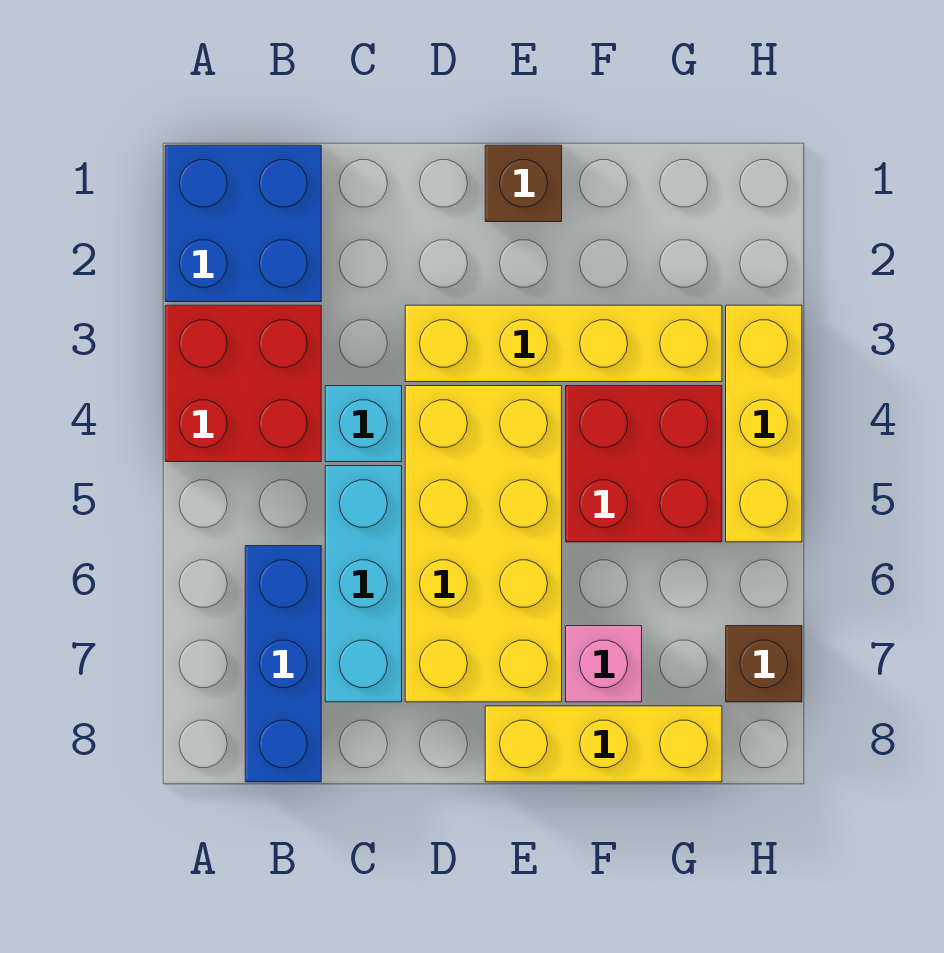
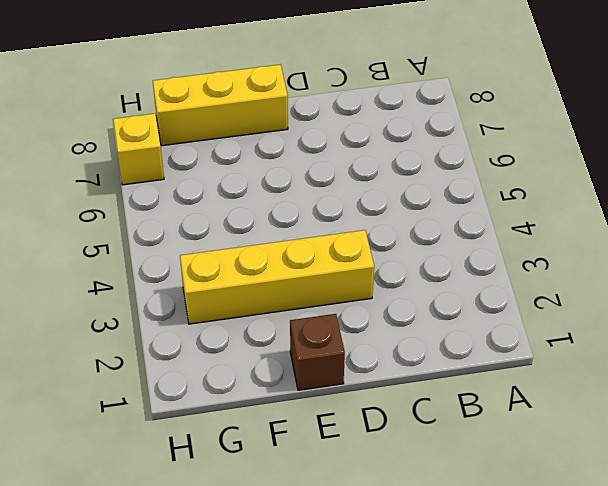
yellow 1x1 brick [113,113,164,185] -> brown 1x1 brick [726,626,802,702]
none -> blue 2x2 brick [165,145,321,302]
none -> red 2x2 brick [165,305,321,462]
none -> blue 1x3 brick [245,546,321,782]

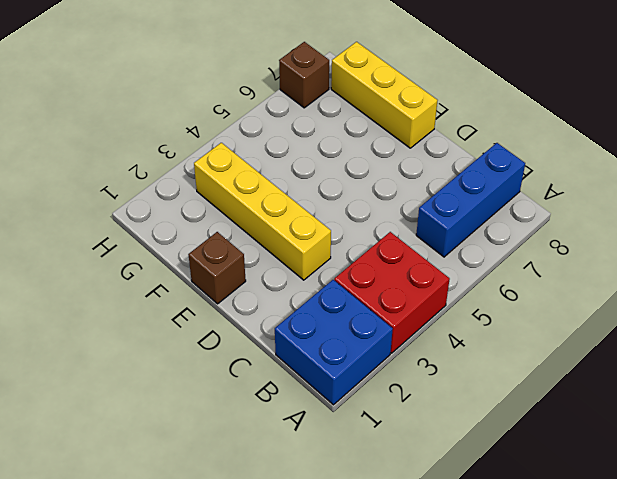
none -> cyan 1x1 brick [325,386,402,462]
none -> cyan 1x3 brick [325,466,402,702]
none -> yellow 2x4 brick [405,386,562,702]

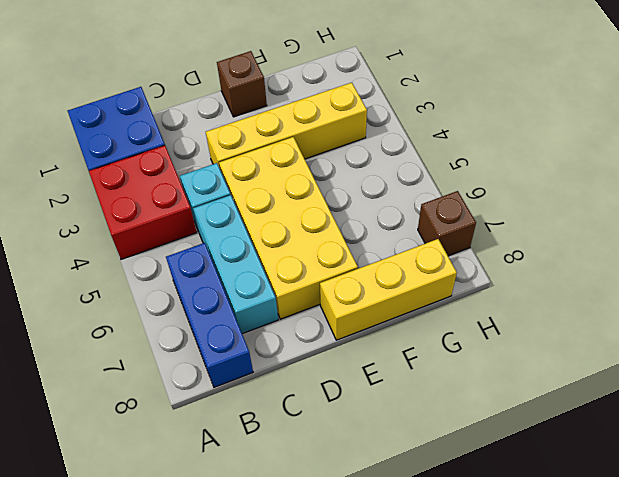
none -> red 2x2 brick [566,386,722,542]
none -> pink 1x1 brick [566,626,642,702]
none -> yellow 1x3 brick [726,305,802,542]

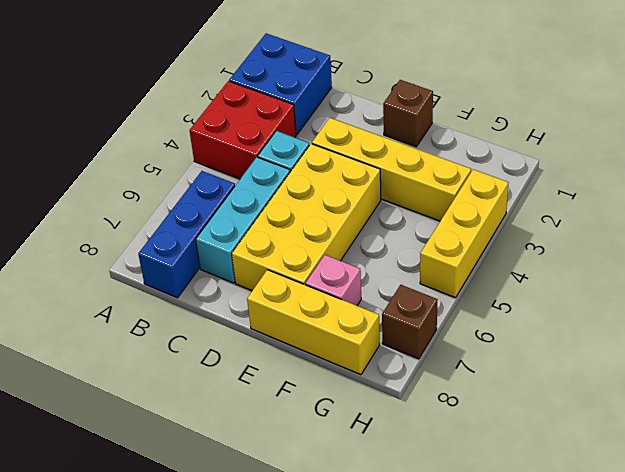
none -> red 2x2 brick [566,386,722,542]

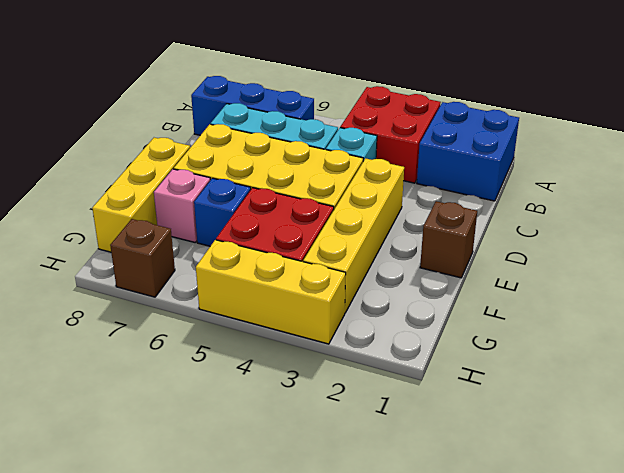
blue 1x1 brick [194,178,251,246] -> none

